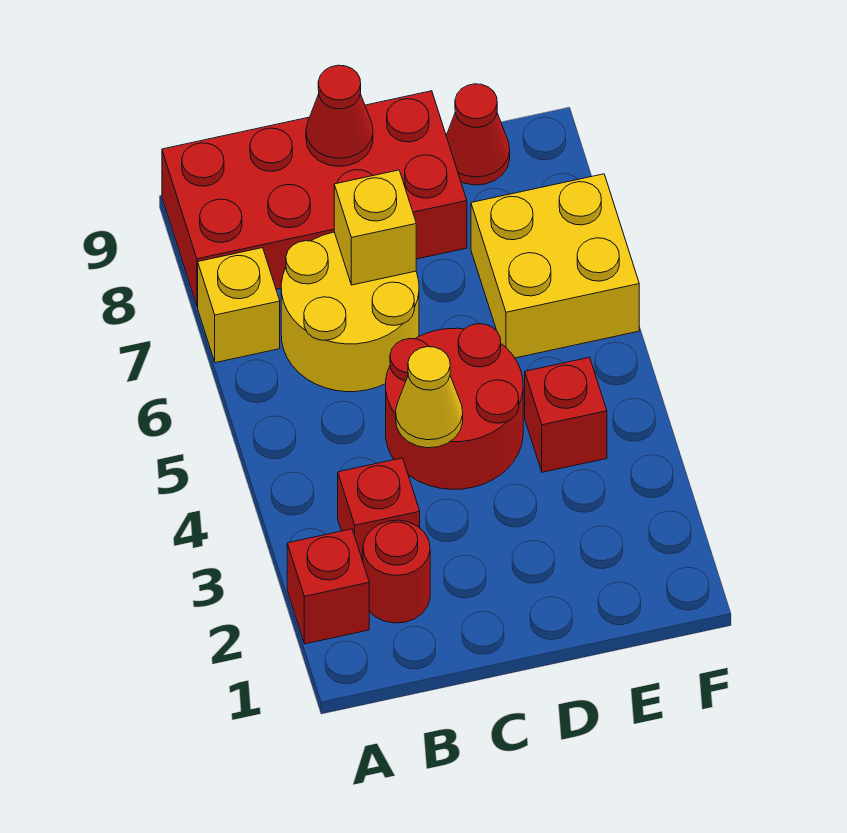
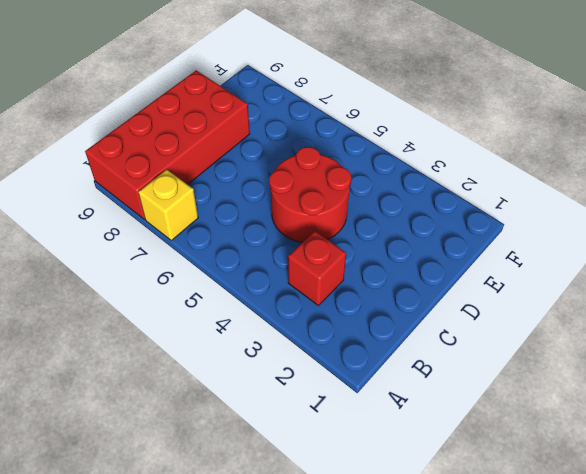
none -> red 1x1 brick [287,529,369,644]
none -> red 1x1 round brick [363,520,430,623]
none -> yellow 2x2 round brick [281,232,419,392]

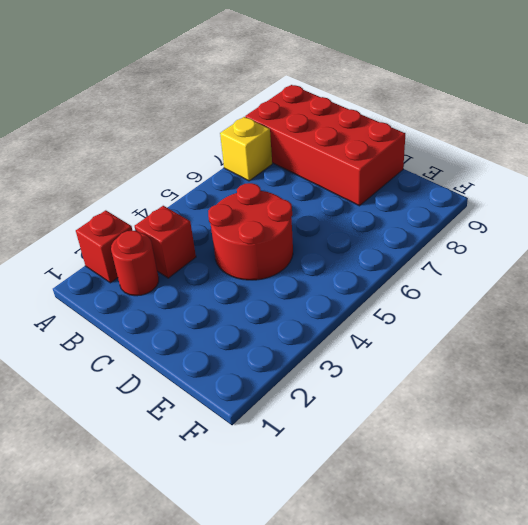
none -> yellow 2x2 round brick [281,232,419,392]
none -> red 1x1 brick [525,357,607,472]
none -> yellow 2x2 brick [471,174,639,358]

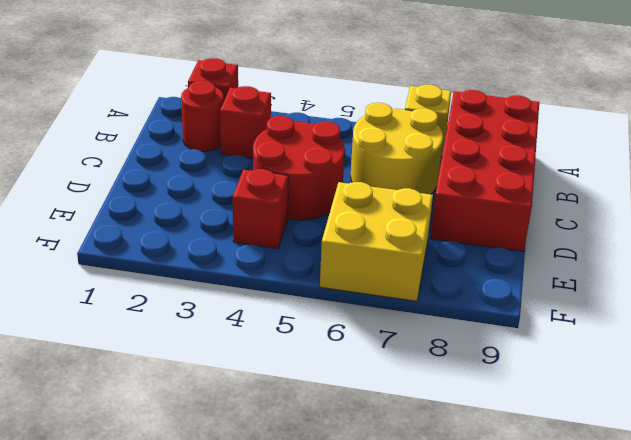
none -> red 1x1 cone [446,84,510,185]
none -> yellow 1x1 cone [396,347,463,448]
none -> yellow 1x1 brick [334,170,416,285]

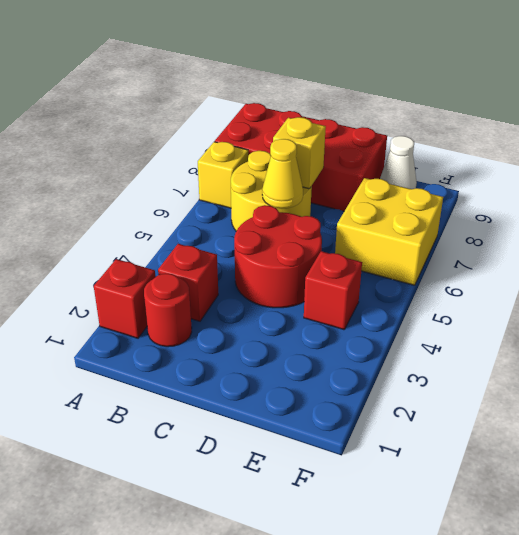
yellow 1x1 cone [262,139,303,208] -> yellow 1x1 cone moved to [396,347,463,448]
white 1x1 cone [380,136,417,189] -> red 1x1 cone [446,84,510,185]
none -> red 1x1 cone [306,65,373,166]

